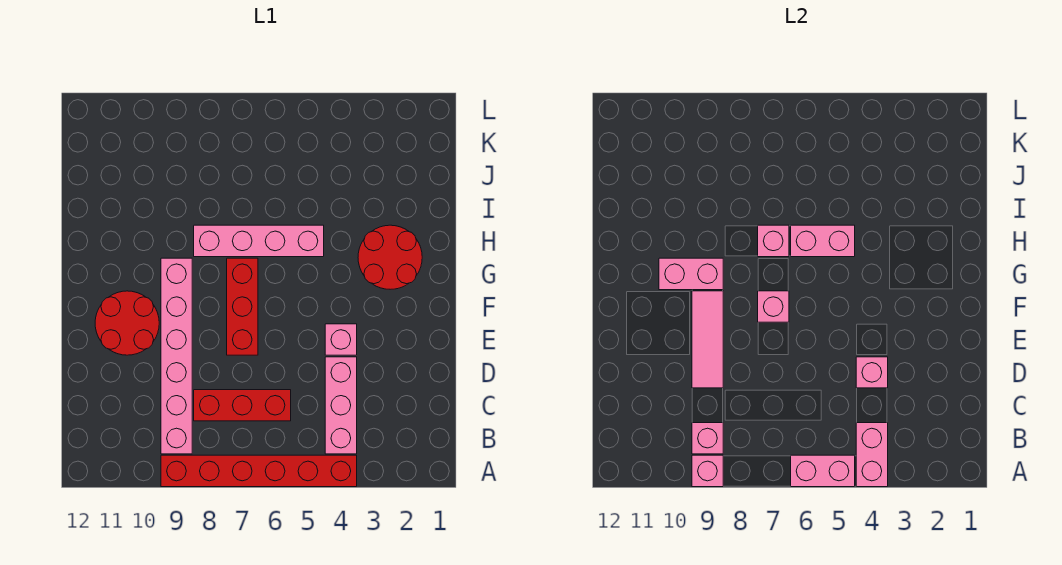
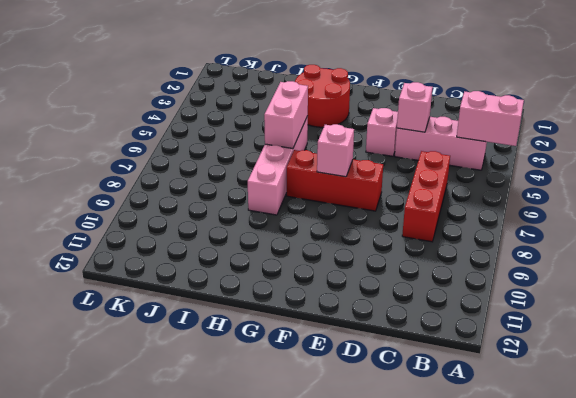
none -> red 1x6 brick [161,455,357,487]
none -> pink 1x6 brick [161,258,192,454]
none -> red 2x2 round brick [95,291,159,355]

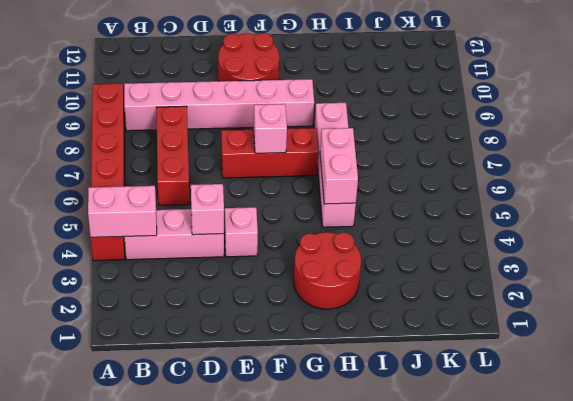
none -> pink 1x2 brick [791,455,855,487]
none -> pink 1x1 brick [692,455,723,487]
none -> pink 1x1 brick [692,423,723,454]

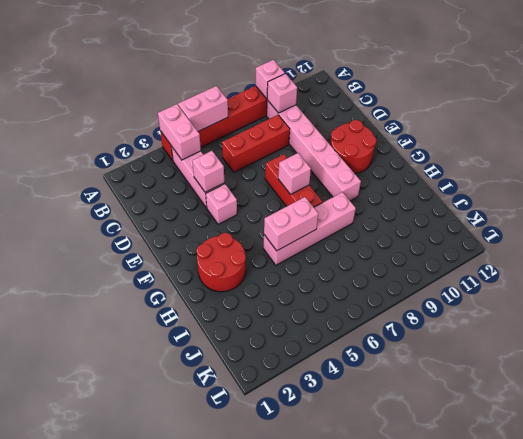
none -> pink 1x3 tile [692,291,723,388]
none -> pink 1x2 brick [659,258,723,290]
none -> pink 1x1 brick [758,225,789,257]

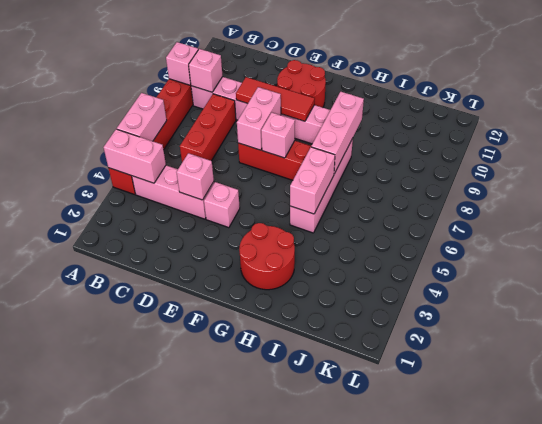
red 1x3 tile [236,77,314,121] -> pink 1x3 tile [692,291,723,388]
pink 1x2 brick [237,87,281,150] -> pink 1x2 brick moved to [659,258,723,290]
pink 1x3 brick [311,92,364,174] -> pink 1x1 brick [758,225,789,257]

